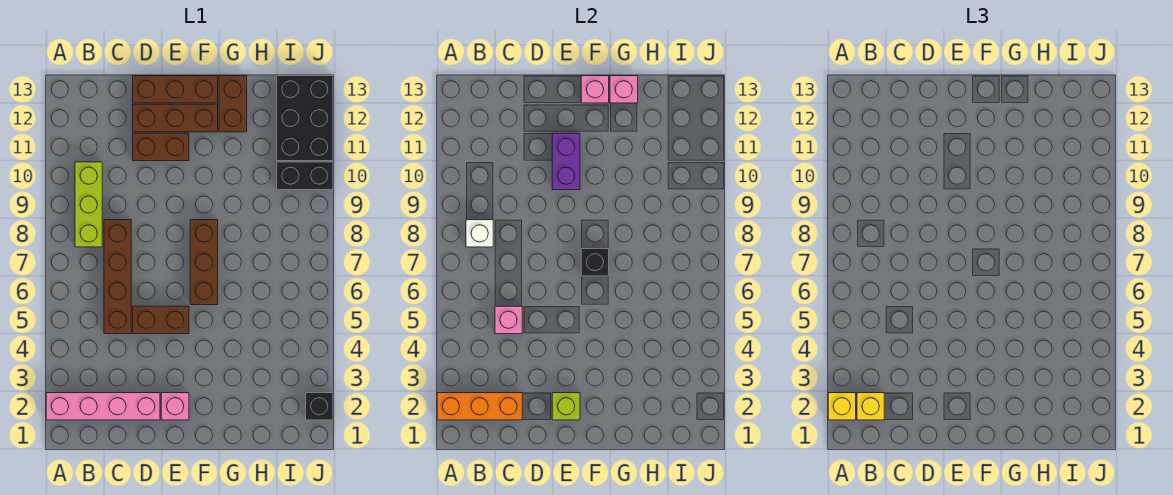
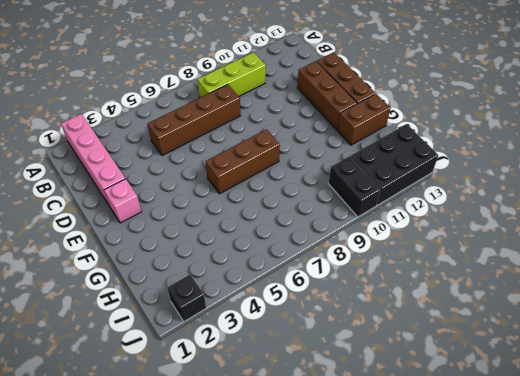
none -> brown 1x2 brick [133,306,189,334]
none -> brown 1x2 brick [133,133,189,161]
none -> orange 1x3 brick [437,393,522,420]

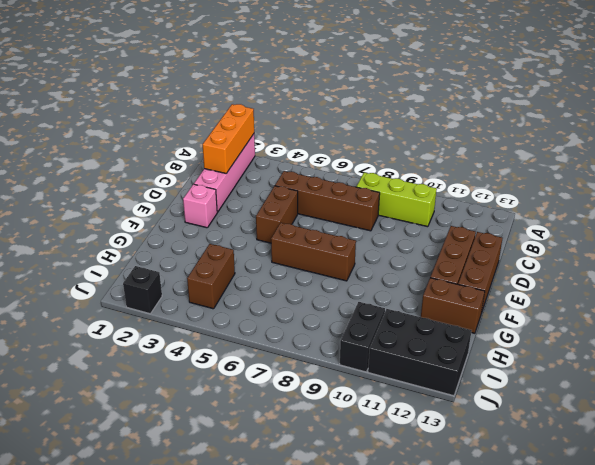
brown 1x2 brick [187,244,235,309] -> brown 1x2 brick moved to [133,133,189,161]
none -> white 1x1 brick [466,220,493,247]
none -> pink 1x1 brick [495,306,522,334]
none -> lime 1x1 brick [552,393,580,420]

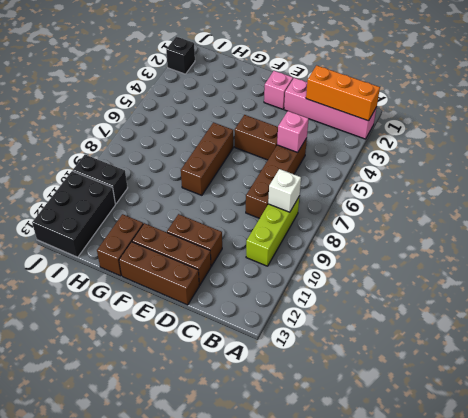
none -> lime 1x1 brick [552,393,580,420]
none -> purple 1x2 brick [552,133,580,190]
none -> black 1x1 brick [581,249,609,276]

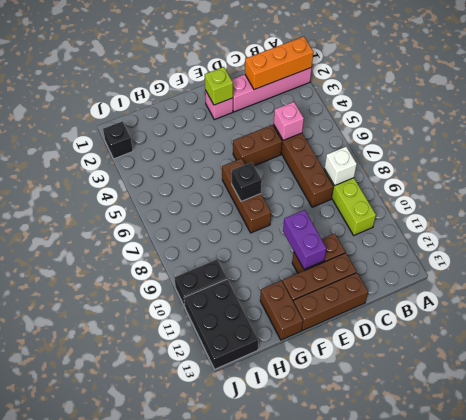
none -> pink 1x1 brick [581,76,609,103]
none -> pink 1x1 brick [610,76,638,103]
none -> yellow 1x1 brick [828,393,856,420]

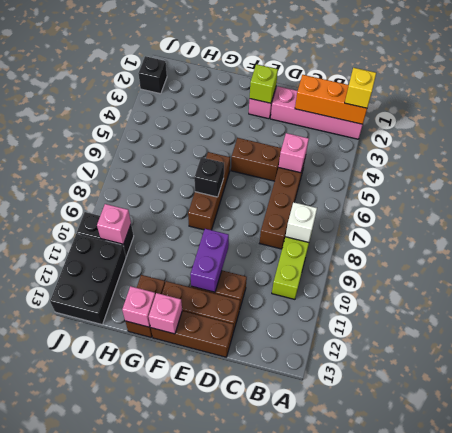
pink 1x1 brick [97,204,131,244] -> none
none -> yellow 1x1 brick [857,393,884,420]

